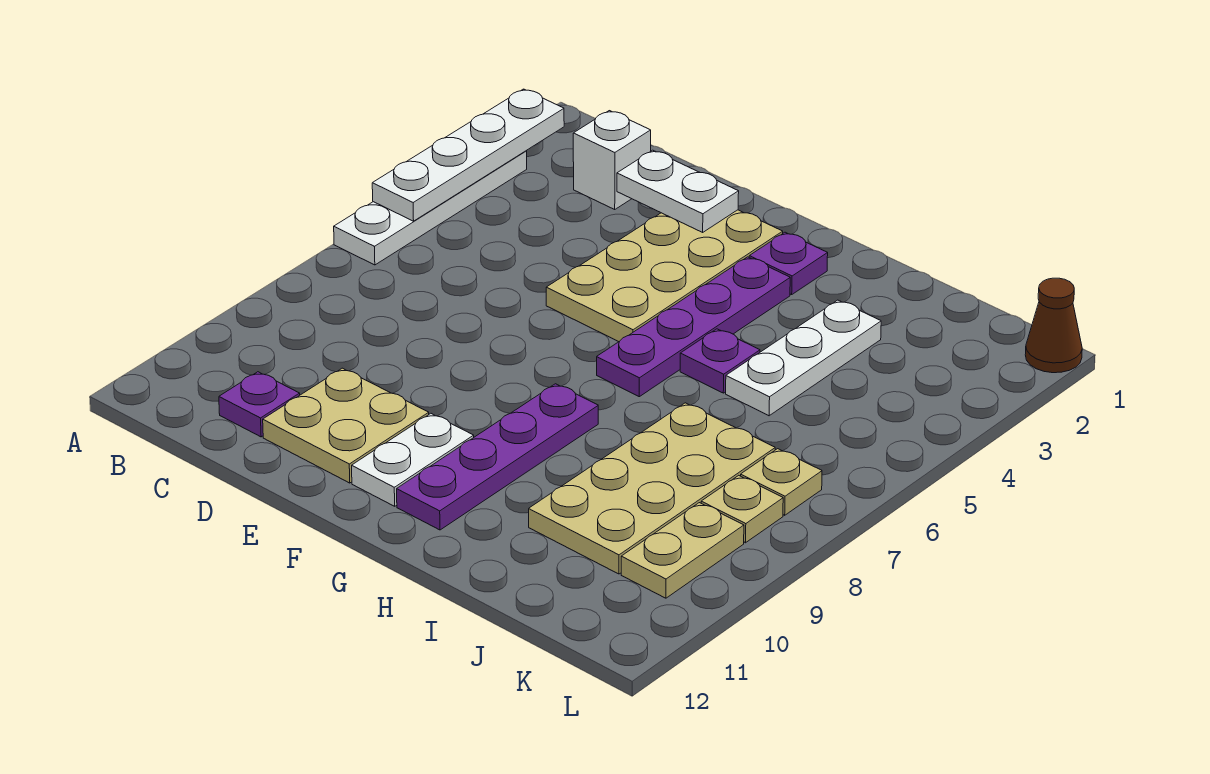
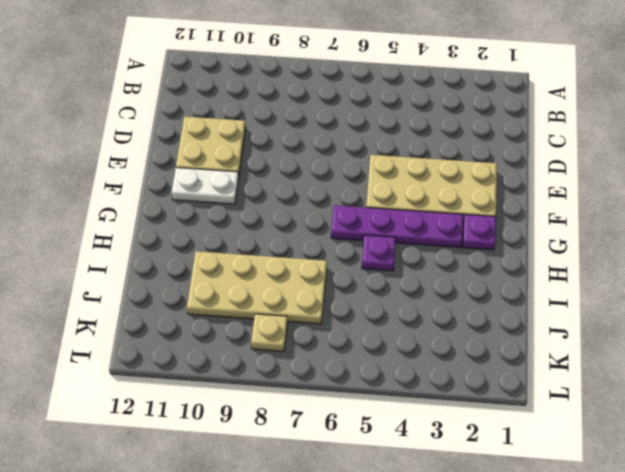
none -> white 1x4 plate [334,151,527,265]
none -> white 1x1 brick [573,111,651,209]
none -> purple 1x1 plate [219,372,300,437]

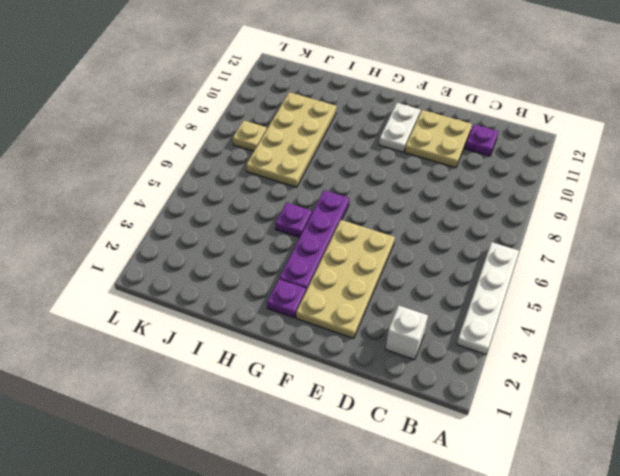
none -> purple 1x4 plate [397,384,598,530]
none -> white 1x3 plate [726,300,881,416]
none -> tan 1x1 plate [741,449,822,515]

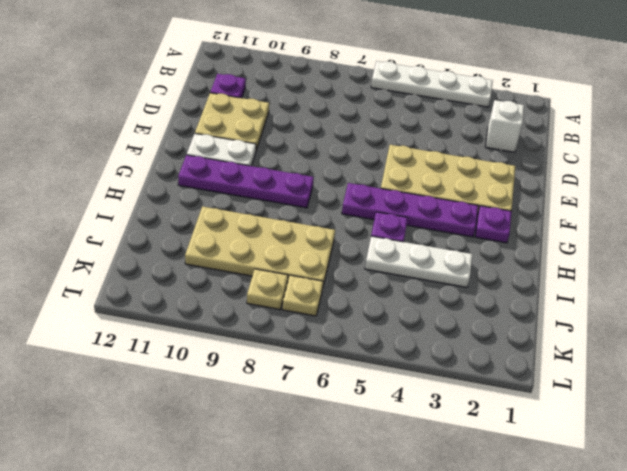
none -> tan 1x2 plate [621,503,744,598]
none -> brown 1x1 cone [1025,278,1082,373]
none -> white 1x4 plate [372,89,564,221]

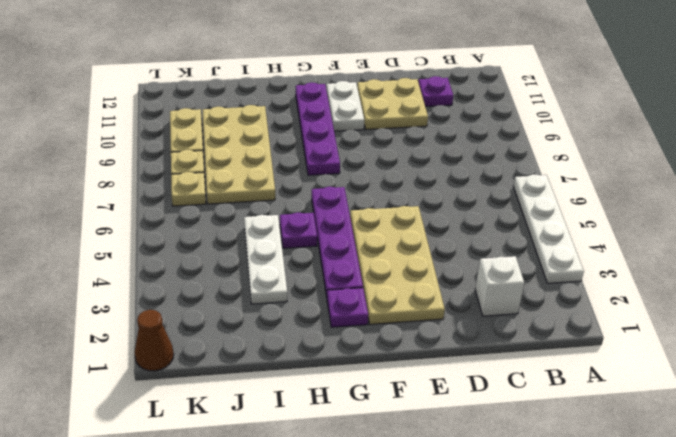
none -> white 1x4 plate [372,89,564,221]
none -> white 1x2 plate [617,150,739,232]

